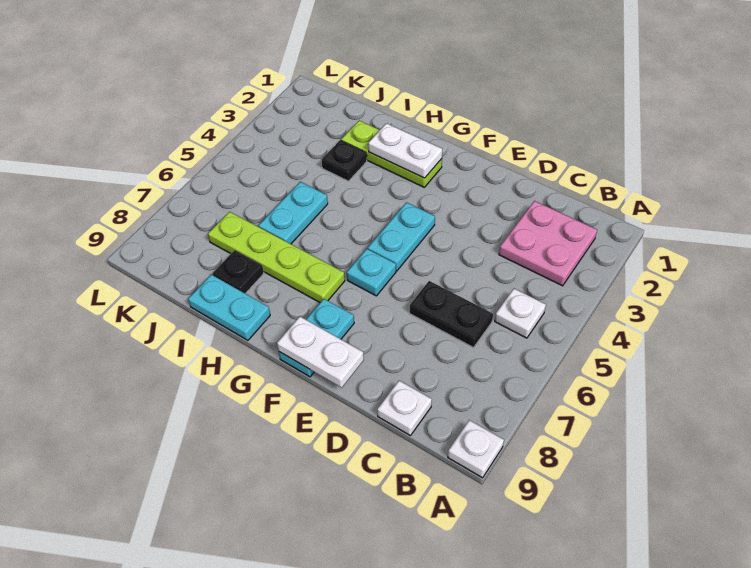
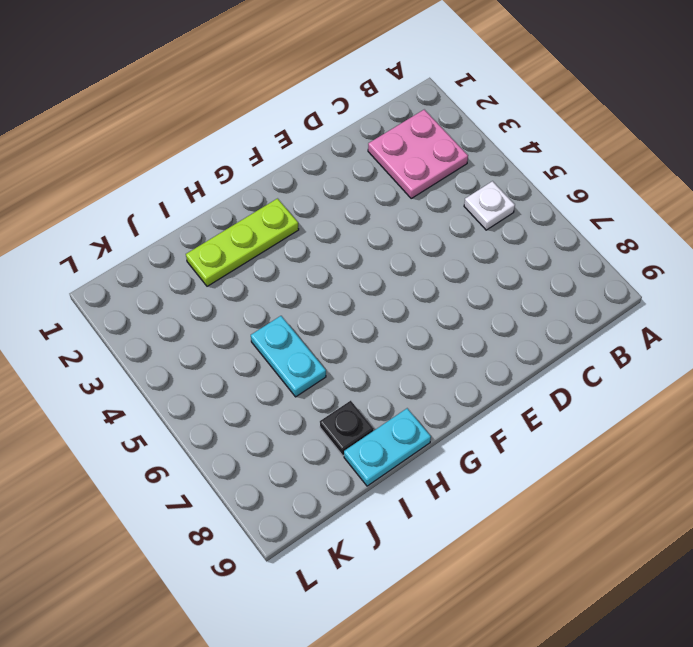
none -> white 1x1 plate [448,420,504,478]
none -> black 1x2 plate [410,281,493,348]
none -> white 1x1 plate [377,381,432,436]

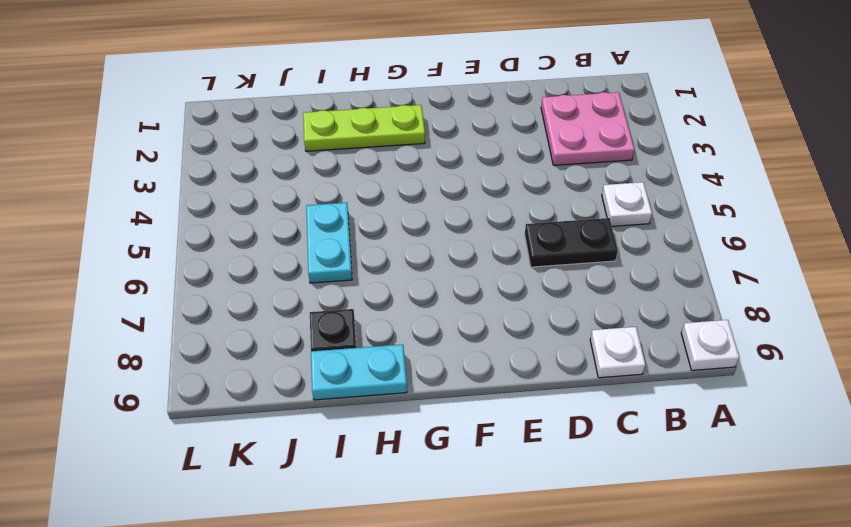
none -> cyan 1x2 plate [368,202,435,271]
none -> cyan 1x1 plate [347,249,396,296]
none -> cyan 1x2 plate [279,299,354,377]

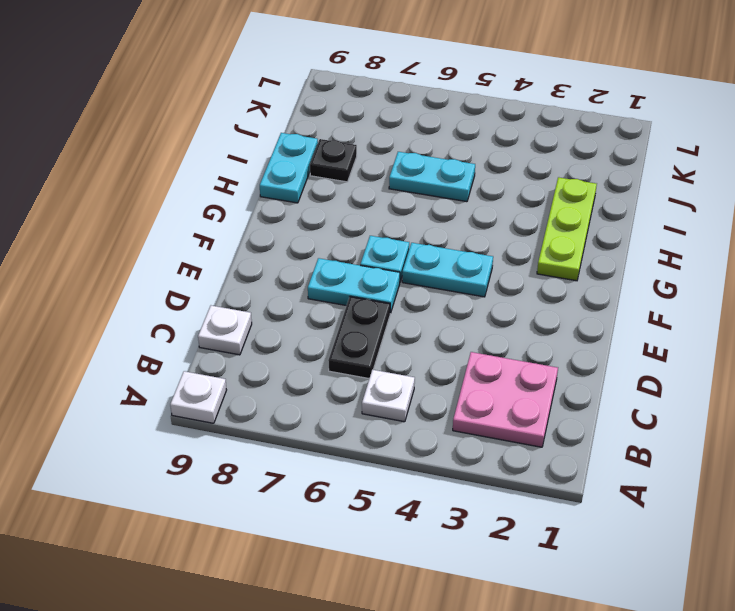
cyan 1x2 plate [308,258,400,313] -> cyan 1x2 plate moved to [279,299,354,377]
none -> lime 1x4 plate [208,212,345,302]
none -> black 1x1 plate [322,140,367,181]
none -> white 1x2 plate [277,317,364,388]

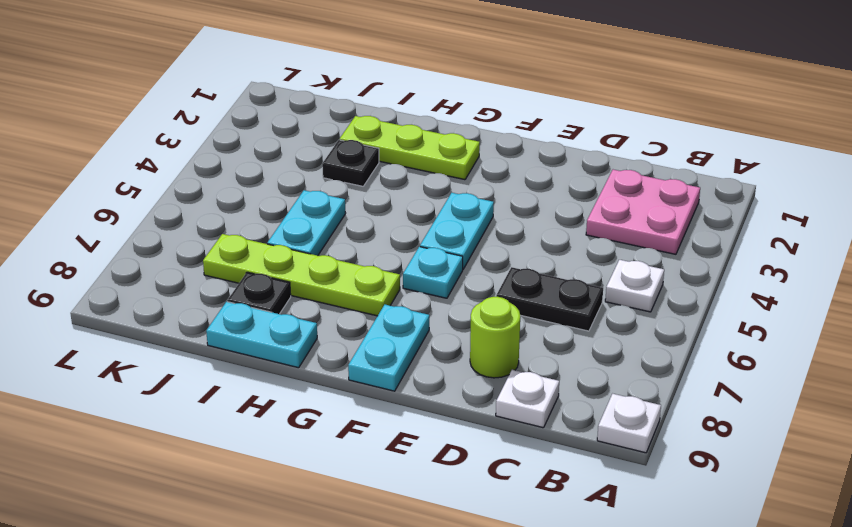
lime 1x1 round brick [470,297,520,378] -> none
none -> white 1x2 plate [277,317,364,388]
none -> white 1x2 plate [368,123,442,178]

